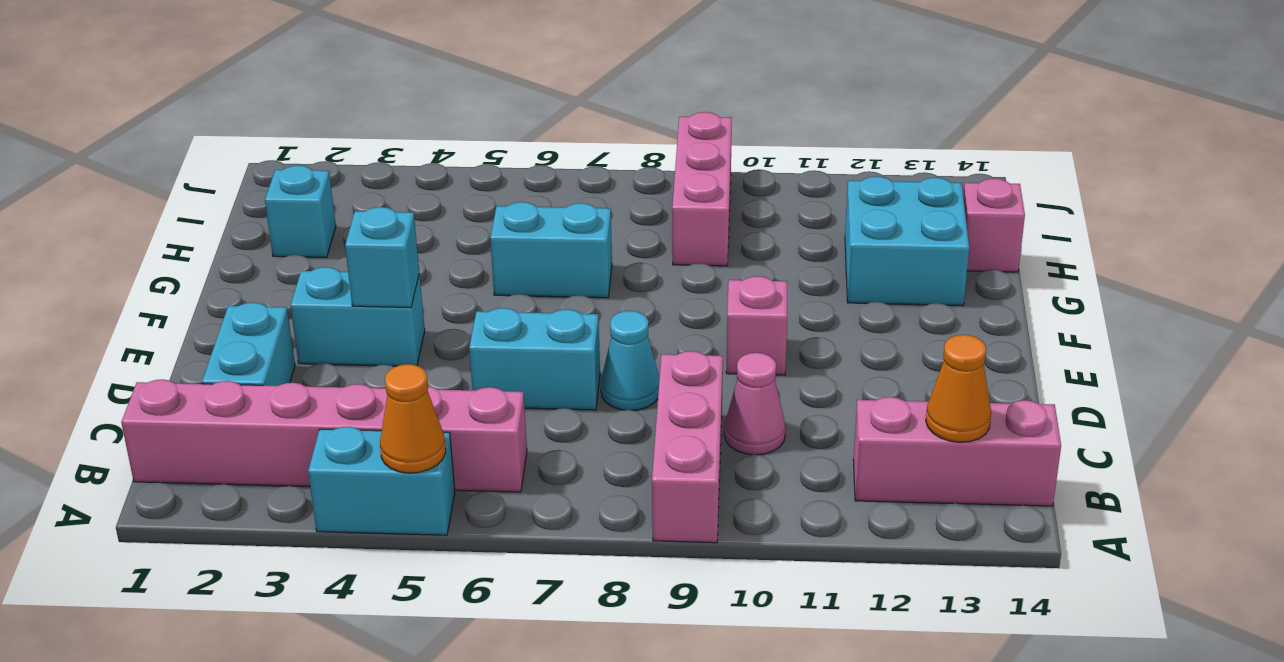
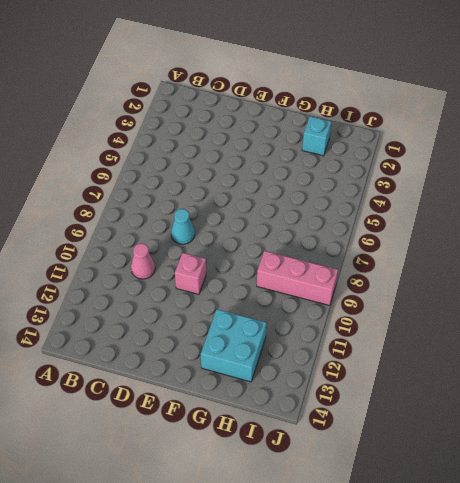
none -> cyan 1x2 brick [308,427,455,535]
none -> pink 1x3 brick [652,351,723,543]
none -> pink 1x6 brick [121,379,527,492]

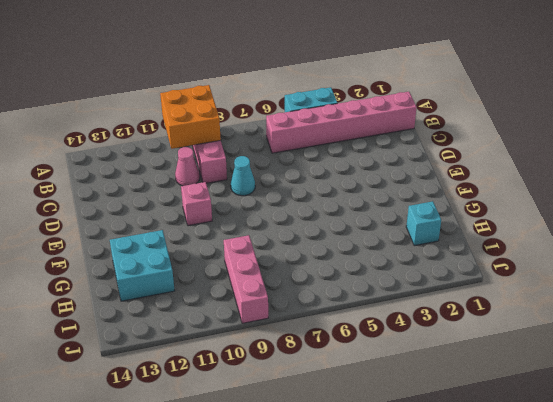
orange 2x2 brick [160,85,221,149] -> none
none -> pink 1x3 brick [853,397,1061,506]
none -> cyan 1x2 brick [202,302,295,386]
none -> cyan 1x2 brick [469,308,600,410]

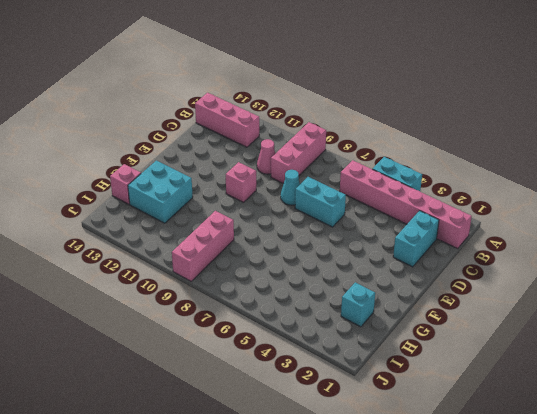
none -> cyan 1x2 brick [290,267,425,366]
none -> cyan 1x2 brick [490,202,612,298]
none -> orange 1x1 cone [380,364,446,473]

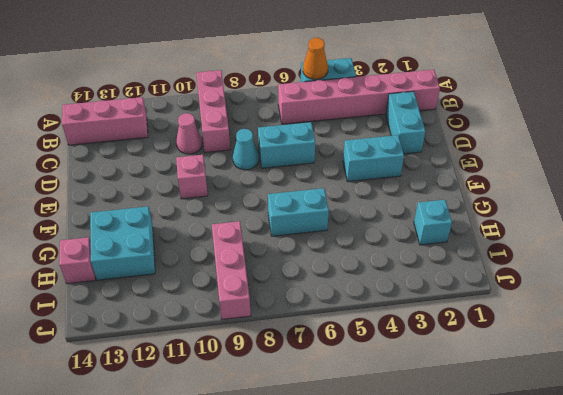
none -> orange 1x1 cone [926,335,991,442]
none -> cyan 1x1 brick [345,207,419,308]

